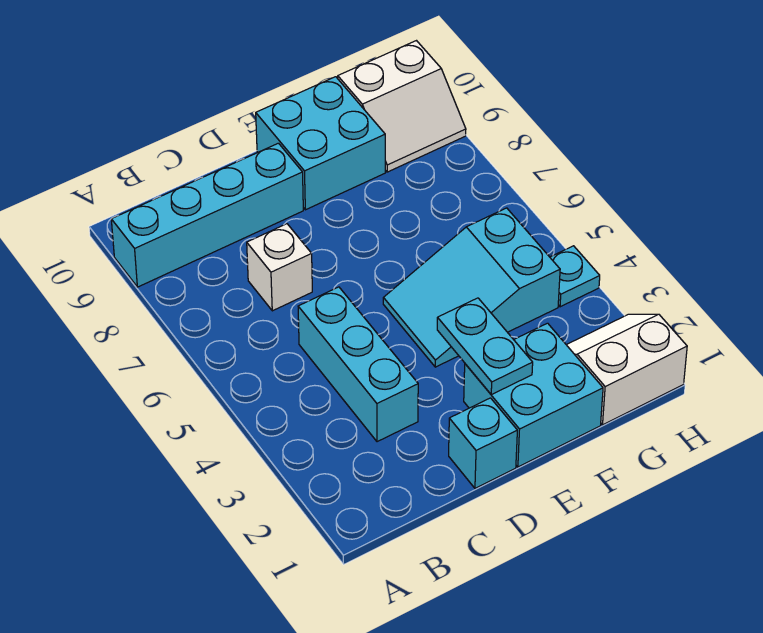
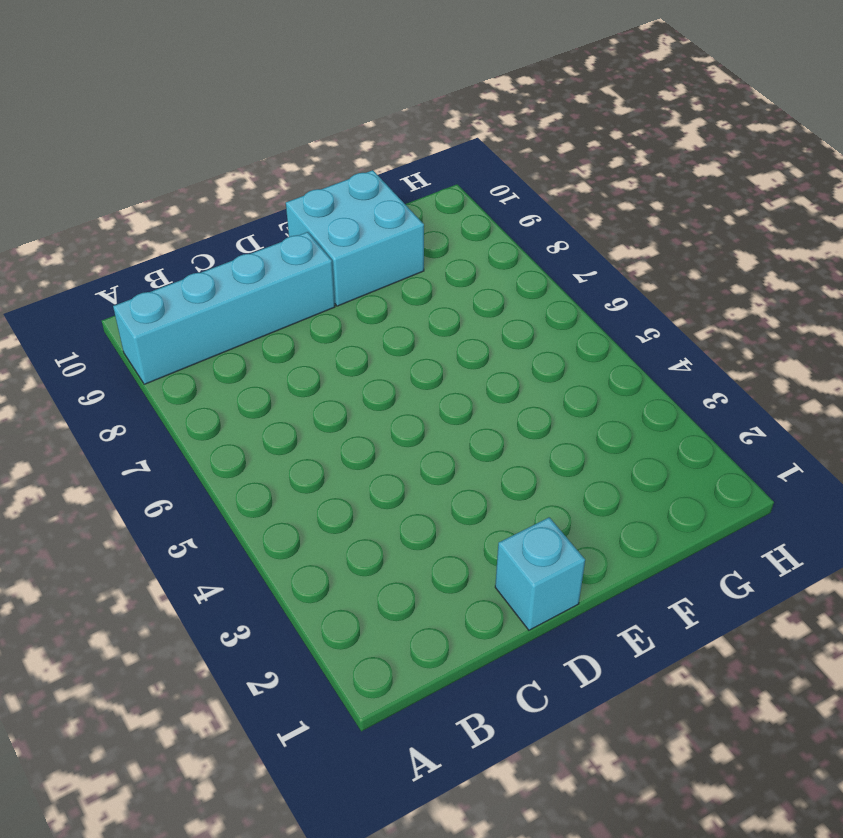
none -> cyan 1x3 brick [298,287,418,442]
none -> white 1x1 brick [247,224,312,311]

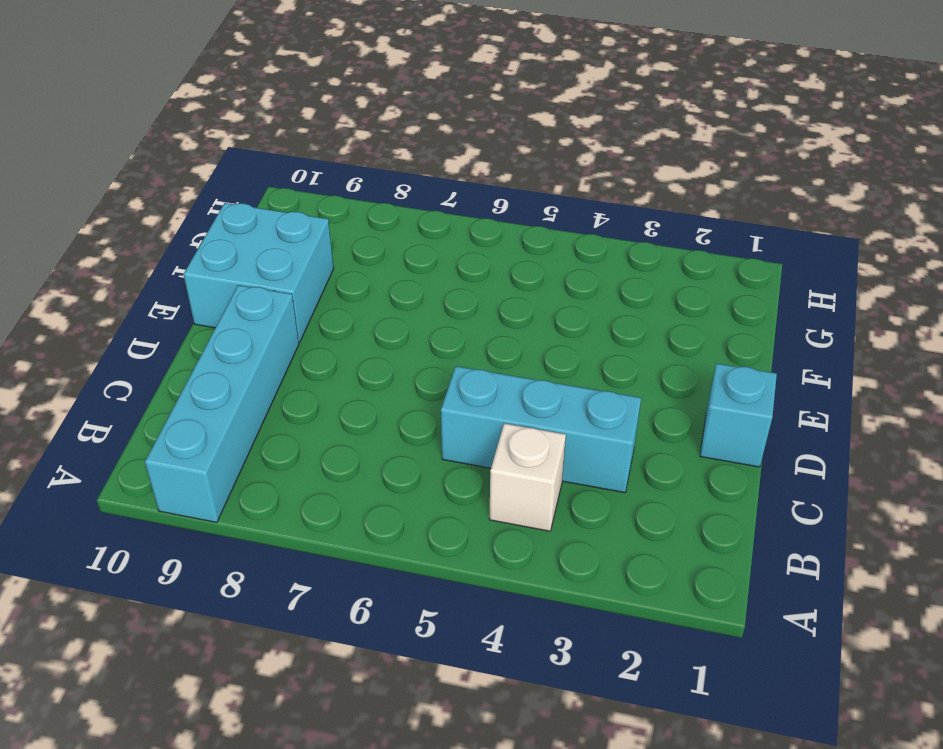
white 1x1 brick [489,423,566,531] -> white 1x1 brick moved to [247,224,312,311]
none -> cyan 2x2 brick [464,323,603,467]
none -> cyan 2x3 slope [383,208,560,367]

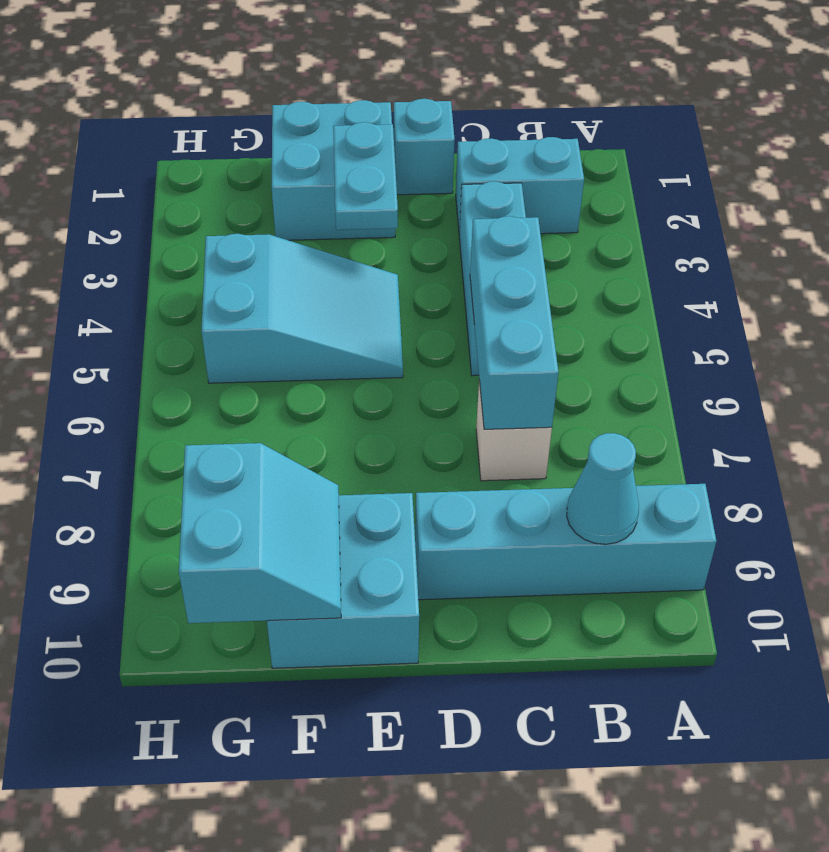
cyan 1x2 brick [456,137,584,235] -> none
cyan 1x1 cone [567,433,639,544] -> none
cyan 1x3 brick [470,216,558,429] -> none
cyan 2x2 slope [179,443,341,623] -> none
none -> white 2x2 slope [567,314,687,425]
none -> white 2x2 slope [338,41,466,172]

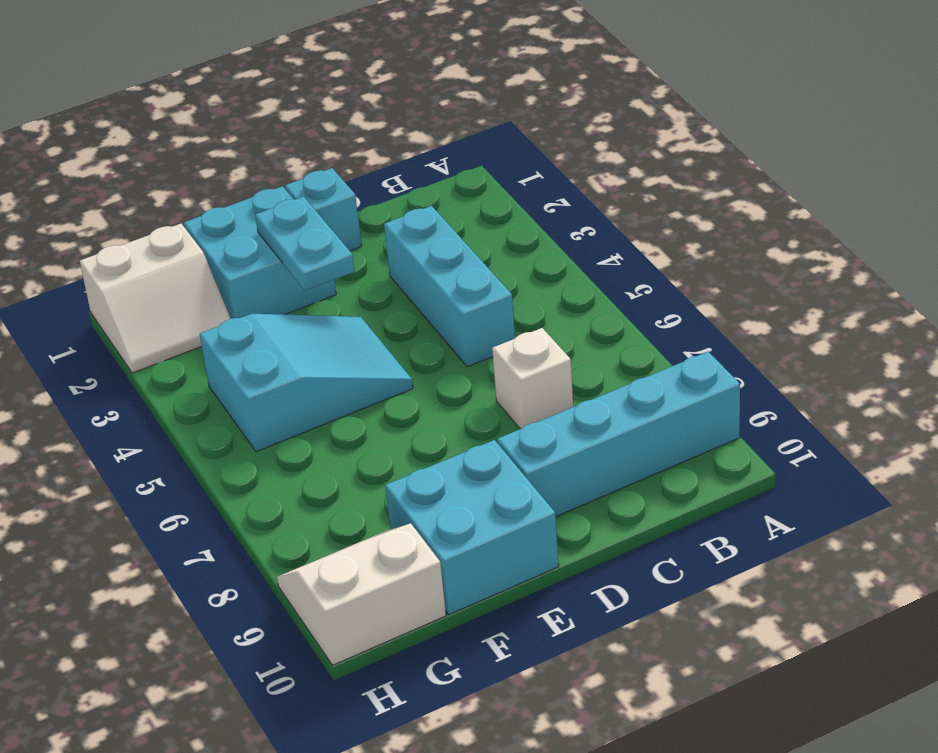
none -> cyan 1x1 plate [550,246,600,307]

